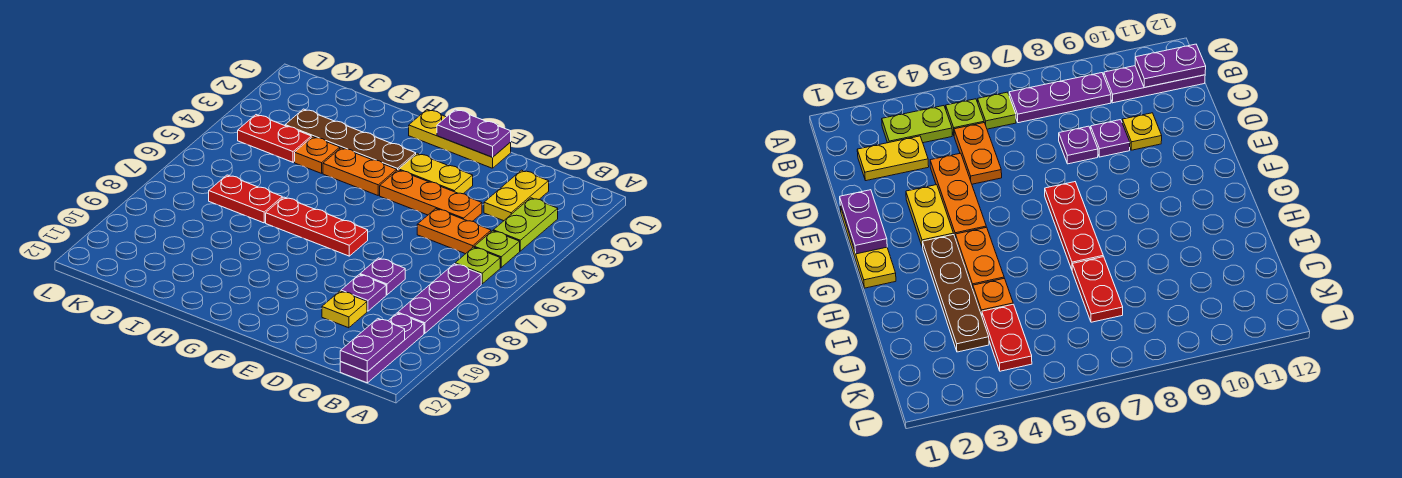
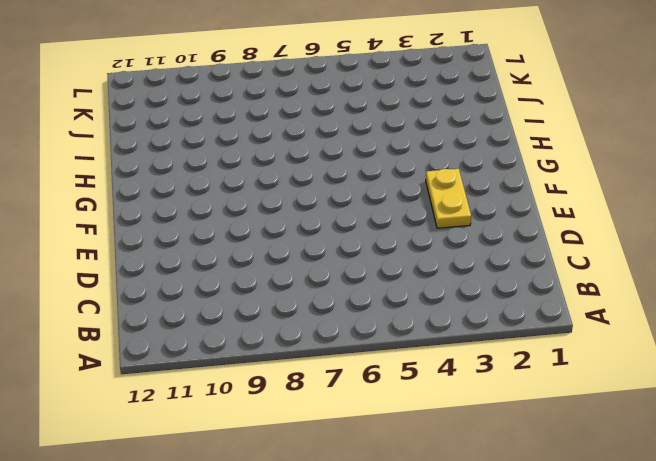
none -> lime 1x2 plate [493,198,558,251]
none -> lime 1x1 plate [474,231,520,267]
none -> lime 1x1 plate [455,247,500,284]

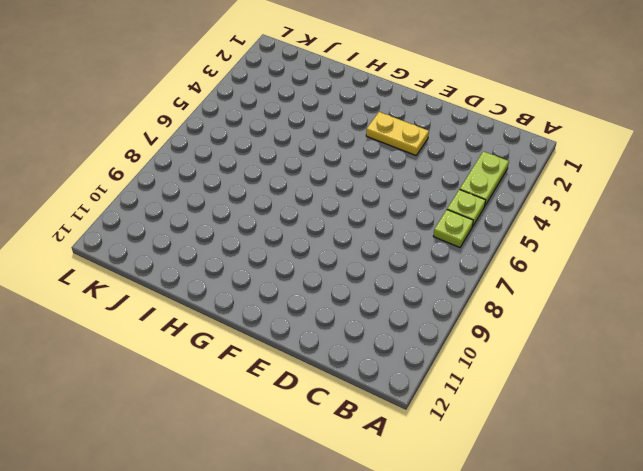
none -> purple 1x3 plate [398,264,481,333]
none -> purple 1x3 plate [340,313,424,383]
none -> yellow 1x2 plate [484,170,549,221]

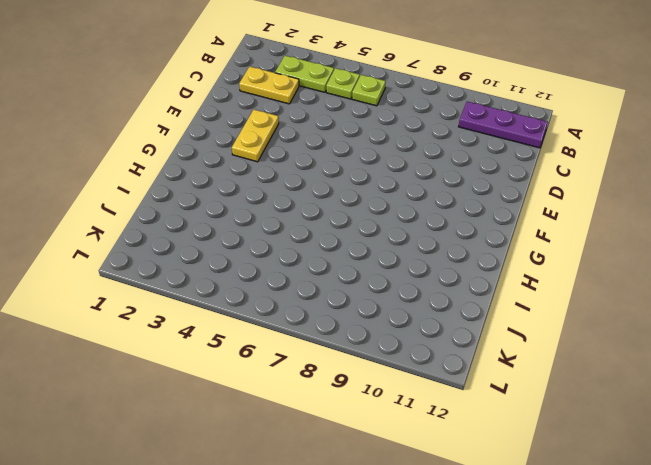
none -> purple 1x3 plate [398,264,481,333]
none -> orange 1x2 plate [417,209,491,254]
none -> orange 1x3 plate [380,170,482,221]

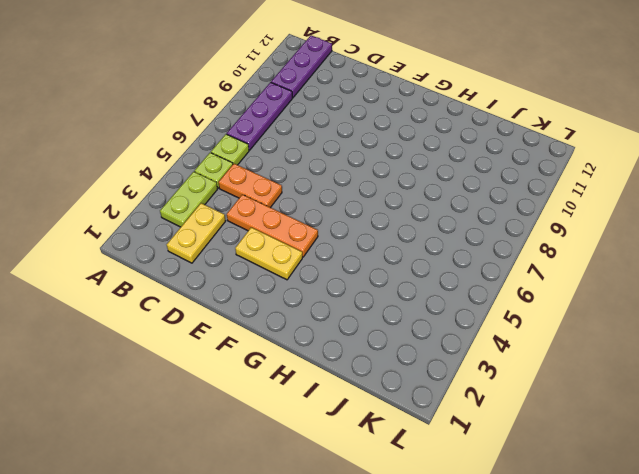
none -> purple 1x1 plate [360,258,405,295]
none -> purple 1x1 plate [341,274,386,311]
none -> yellow 1x1 plate [322,291,367,328]

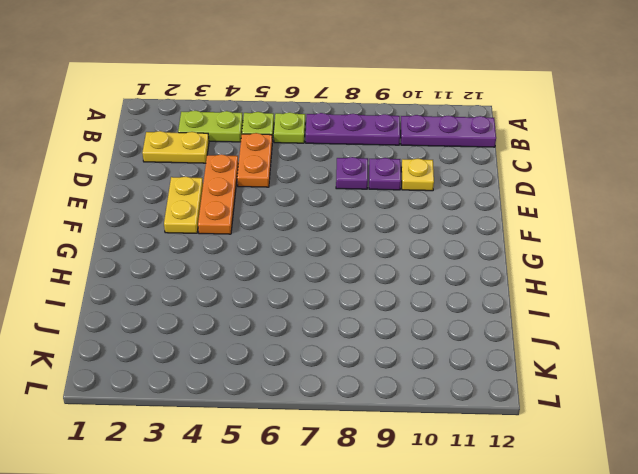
none -> yellow 1x3 plate [409,110,511,168]
none -> red 1x3 plate [266,197,368,256]
none -> brown 1x4 plate [285,109,416,170]

